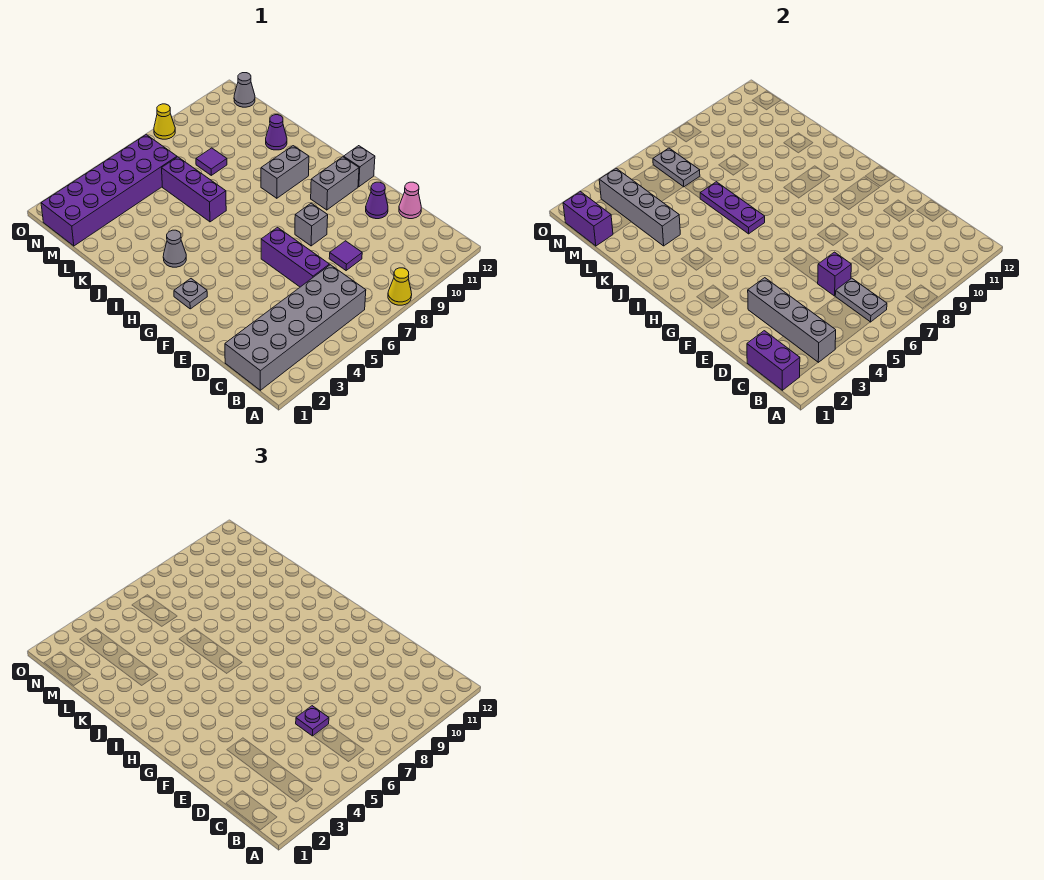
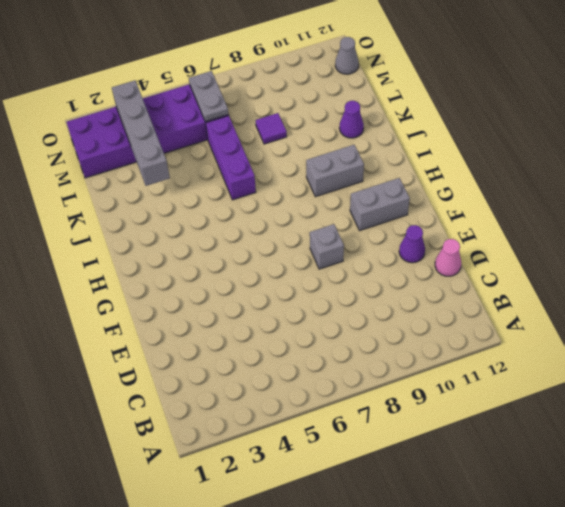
none -> yellow 1x1 cone [388,268,412,305]
none -> grey 2x6 brick [225,265,366,390]
none -> purple 1x3 brick [261,228,329,287]

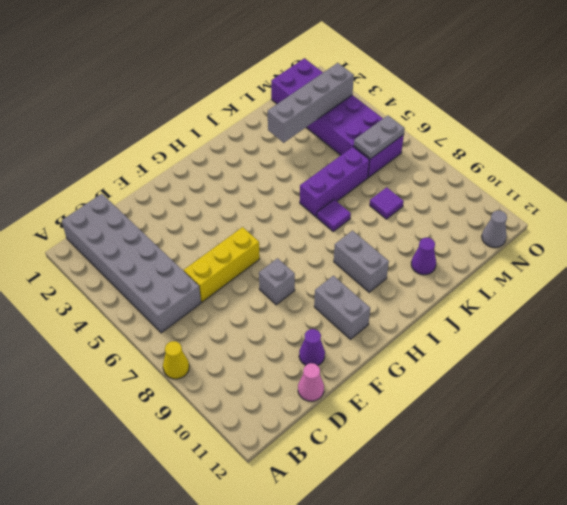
yellow 1x3 brick [184,227,260,302] -> purple 1x3 brick [261,228,329,287]
purple 1x1 tile [317,200,351,231] -> purple 1x1 tile moved to [329,241,362,270]
none -> grey 1x1 plate [174,279,207,309]
none -> grey 1x1 brick [344,146,375,187]
none -> grey 1x1 cone [163,230,186,267]

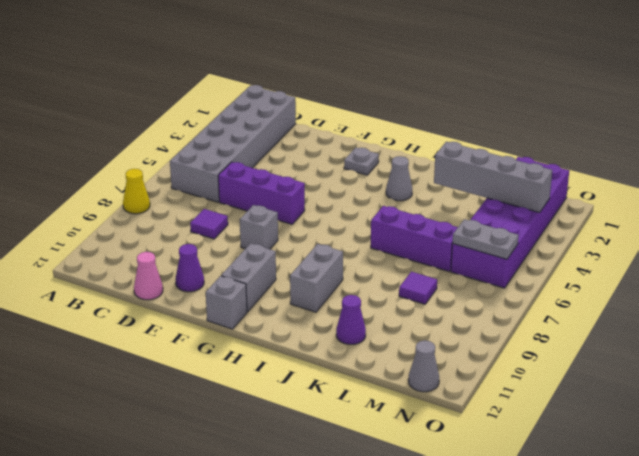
none -> yellow 1x1 cone [154,104,175,139]
none -> purple 1x2 brick [747,331,800,390]
none -> grey 1x4 brick [748,278,836,362]

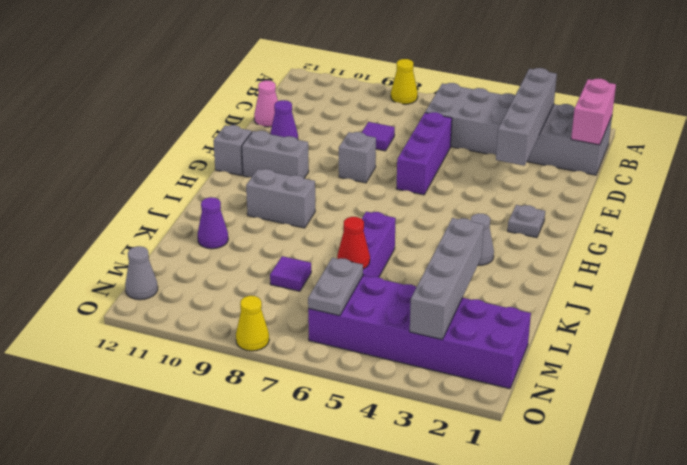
pink 1x2 brick [571,79,616,145] -> purple 1x2 brick [747,331,800,390]
red 1x1 cone [337,217,370,269] -> none
none -> grey 1x2 plate [835,278,887,322]
none -> purple 1x1 brick [818,252,851,296]
none -> purple 1x3 plate [700,182,765,234]

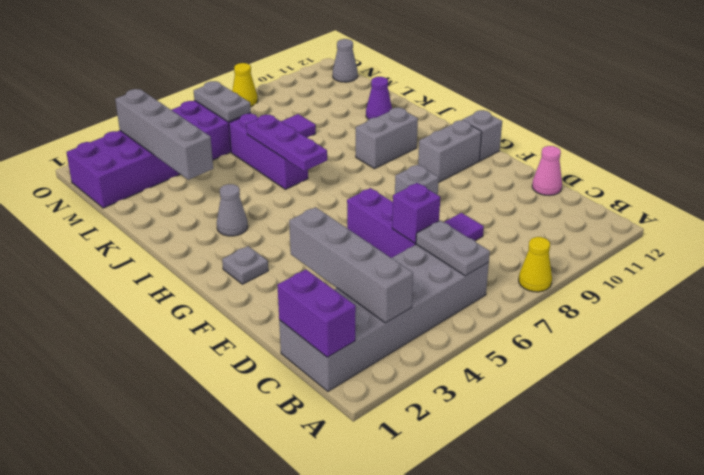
none -> purple 1x1 cone [366,182,388,219]
none -> purple 1x2 brick [563,192,613,246]
none -> purple 1x1 plate [296,706,329,736]

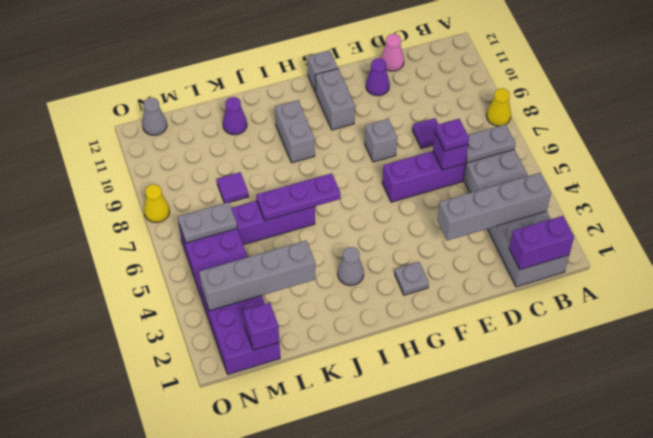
purple 1x1 brick [244,303,279,350] -> purple 1x2 brick [563,192,613,246]

